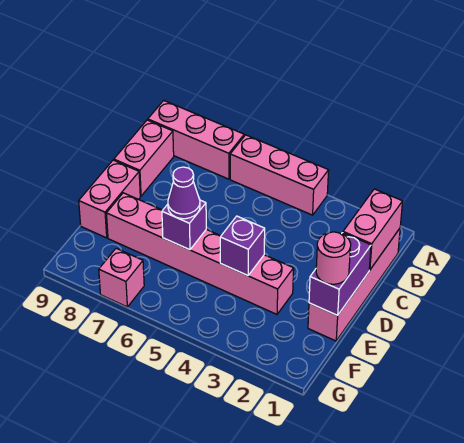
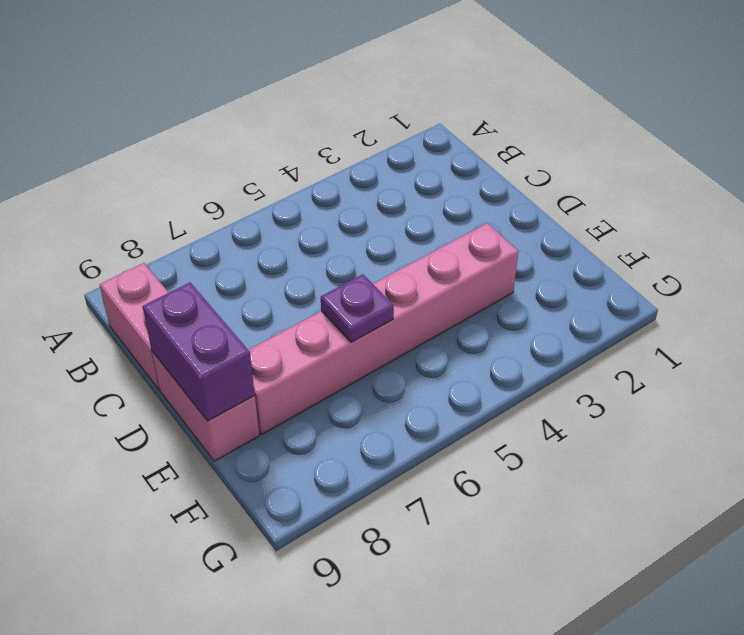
purple 1x2 brick [143,283,255,421] -> purple 1x2 brick moved to [309,233,371,315]
purple 1x1 plate [321,274,394,342] -> purple 1x1 brick [162,200,206,250]
none -> pink 1x3 brick [230,135,329,215]
none -> pink 1x3 brick [148,101,244,179]
none -> pink 1x4 brick [308,229,400,341]

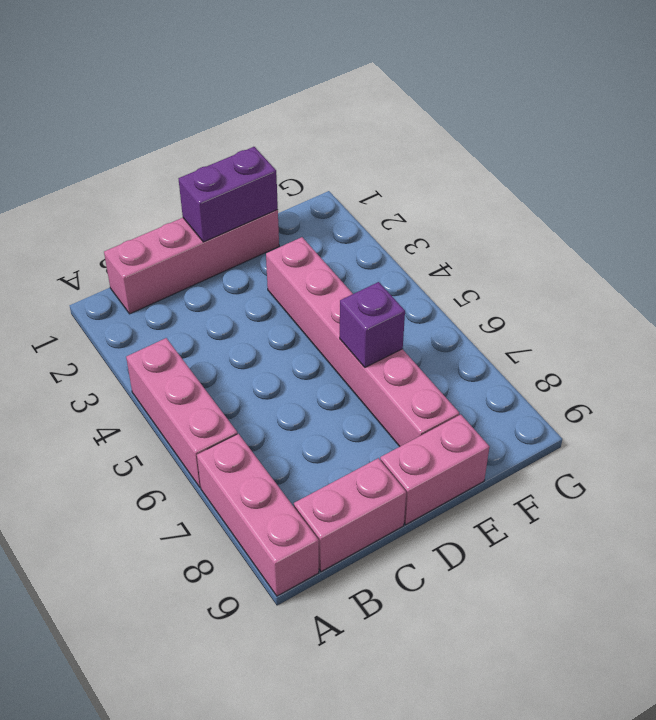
none -> pink 1x1 brick [99,248,144,307]
none -> pink 1x2 brick [343,189,403,270]
none -> purple 1x1 brick [220,216,265,276]

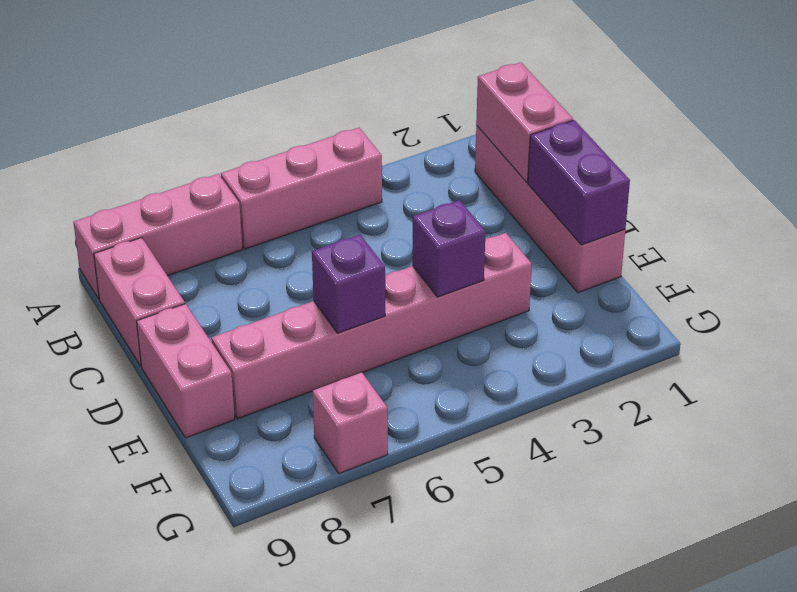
none -> pink 1x1 round brick [316,232,351,284]
none -> purple 1x1 cone [168,167,200,219]

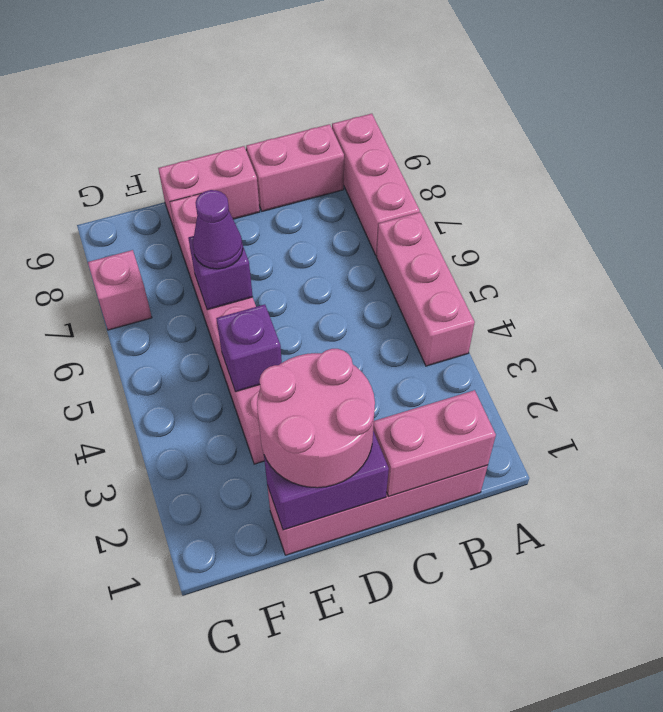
pink 2x2 round brick [257,349,375,488] -> pink 1x1 round brick [316,232,351,284]

